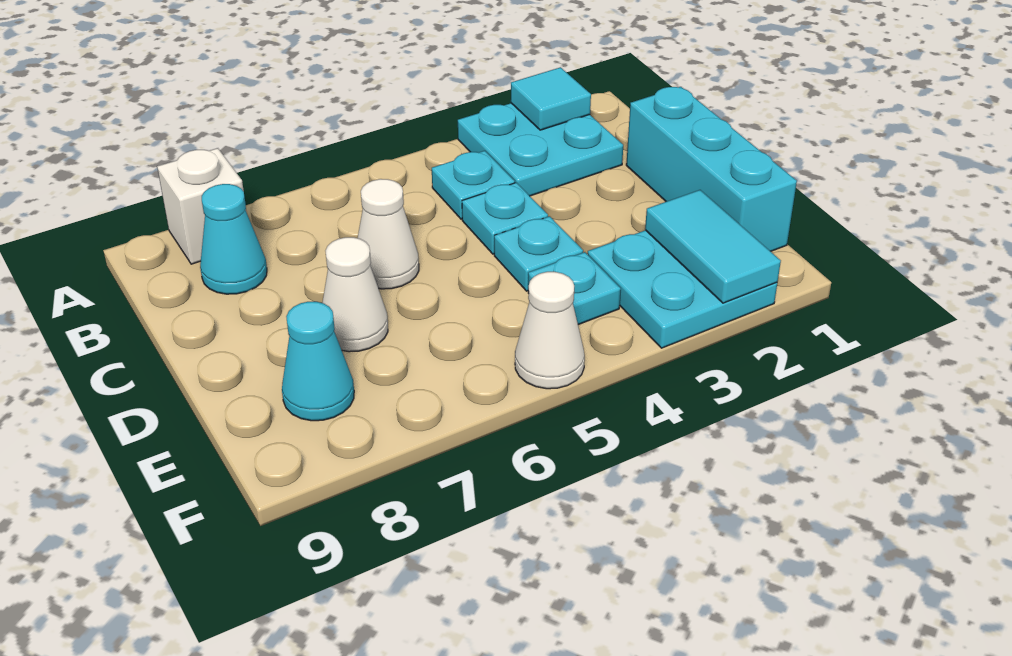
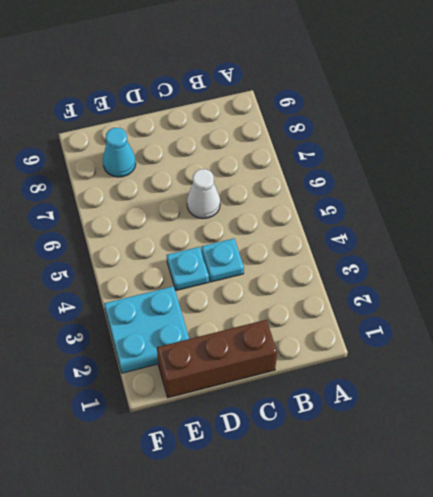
brown 1x3 brick [157,320,277,398] -> cyan 1x3 brick [626,87,797,251]
none -> cyan 2x2 plate [458,103,623,196]
none -> white 1x1 brick [157,148,247,264]
none -> cyan 1x1 plate [432,151,515,219]

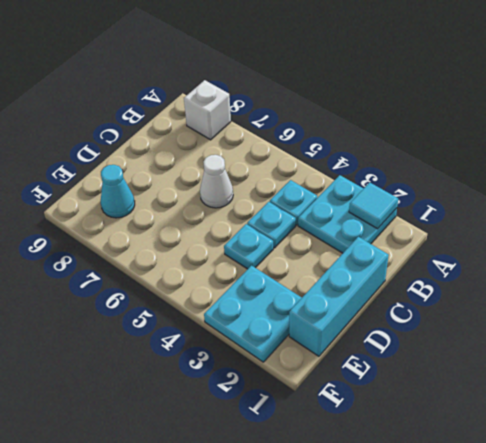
none -> cyan 1x1 cone [200,184,267,294]
none -> white 1x1 cone [322,237,388,352]
none -> cyan 1x1 plate [528,252,621,325]

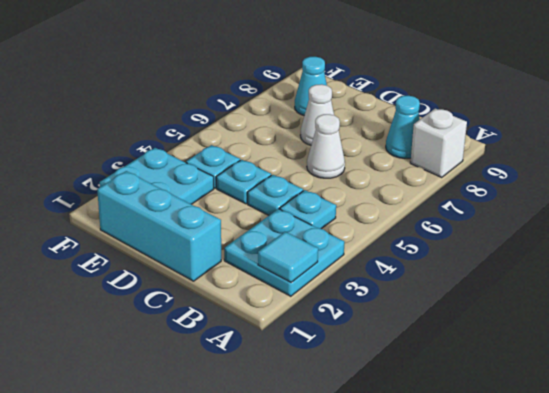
none -> white 1x1 cone [515,272,585,389]
none -> cyan 1x2 tile [645,190,781,303]

